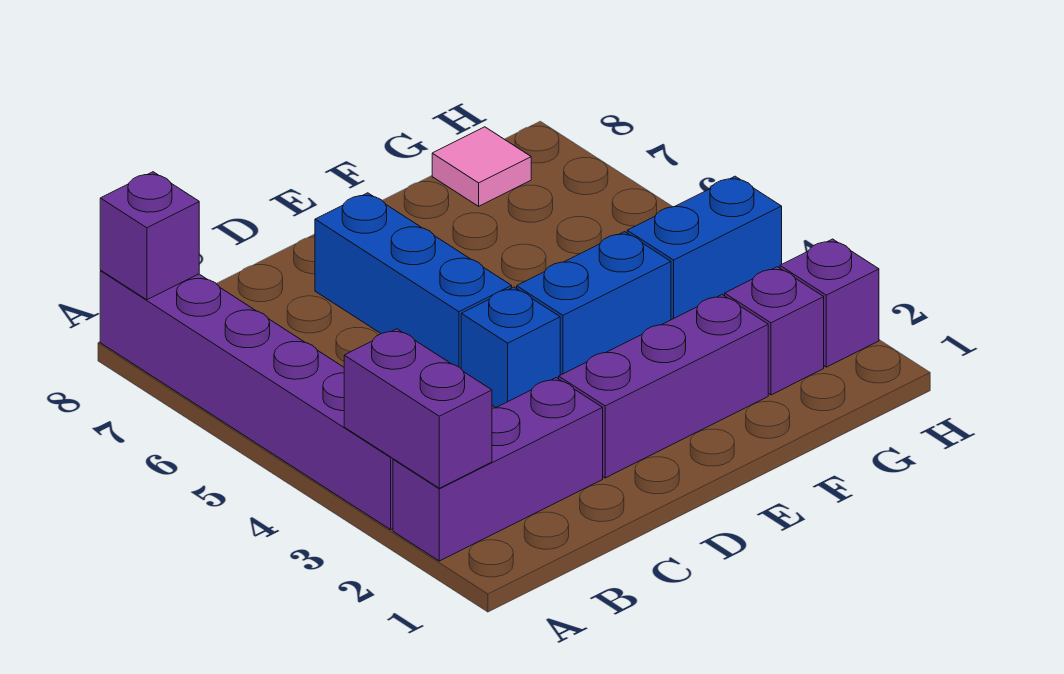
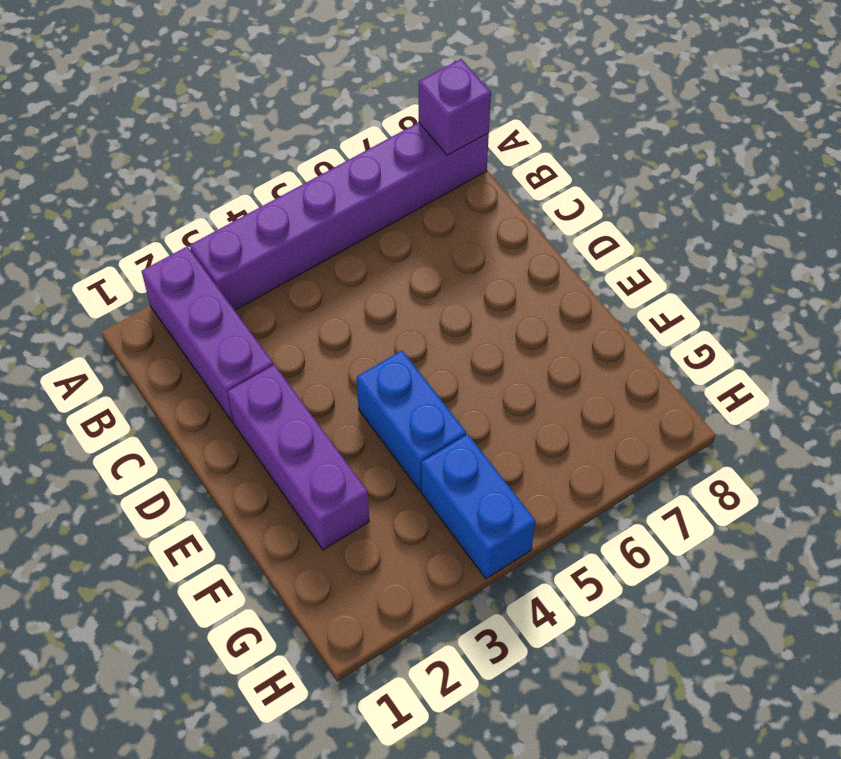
none -> blue 1x1 brick [461,287,560,407]
none -> blue 1x3 brick [315,193,512,368]
none -> purple 1x1 brick [725,267,824,395]

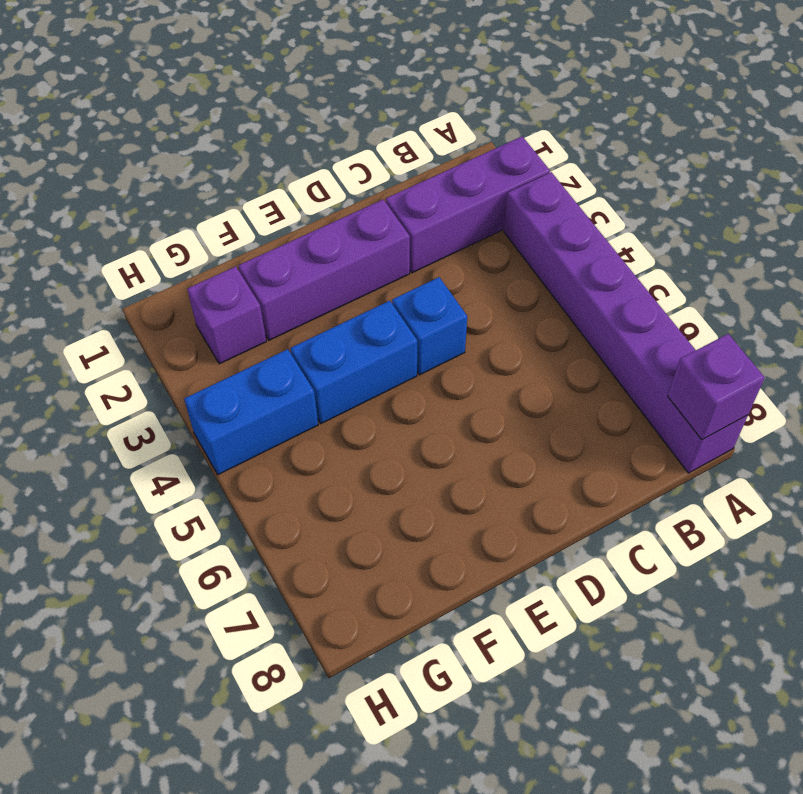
none -> blue 1x3 brick [315,193,512,368]
none -> pink 1x1 tile [432,127,531,206]
none -> purple 1x1 brick [780,239,879,367]

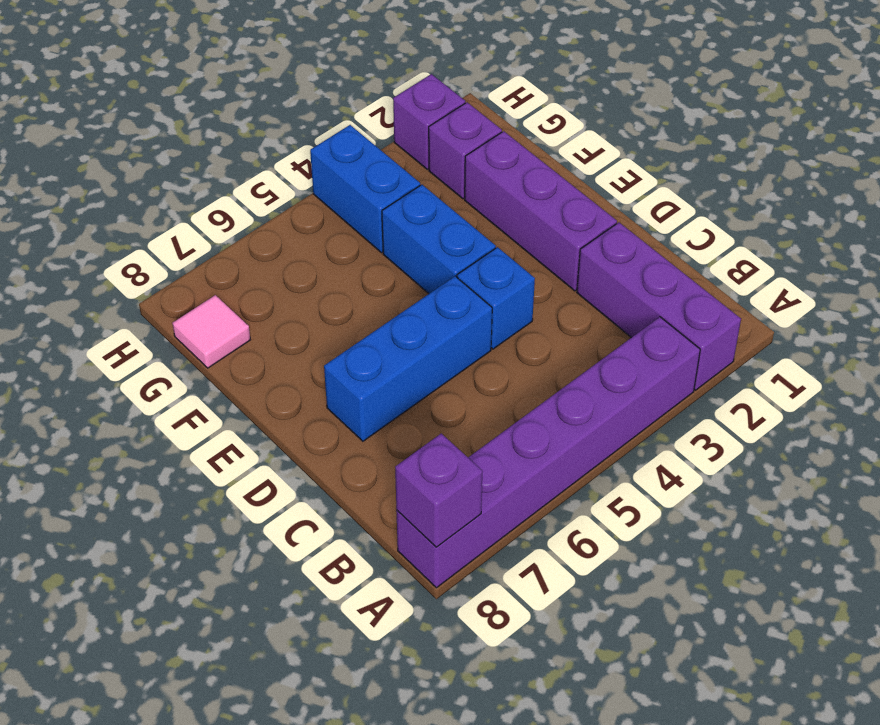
none -> purple 1x2 brick [344,329,492,488]

